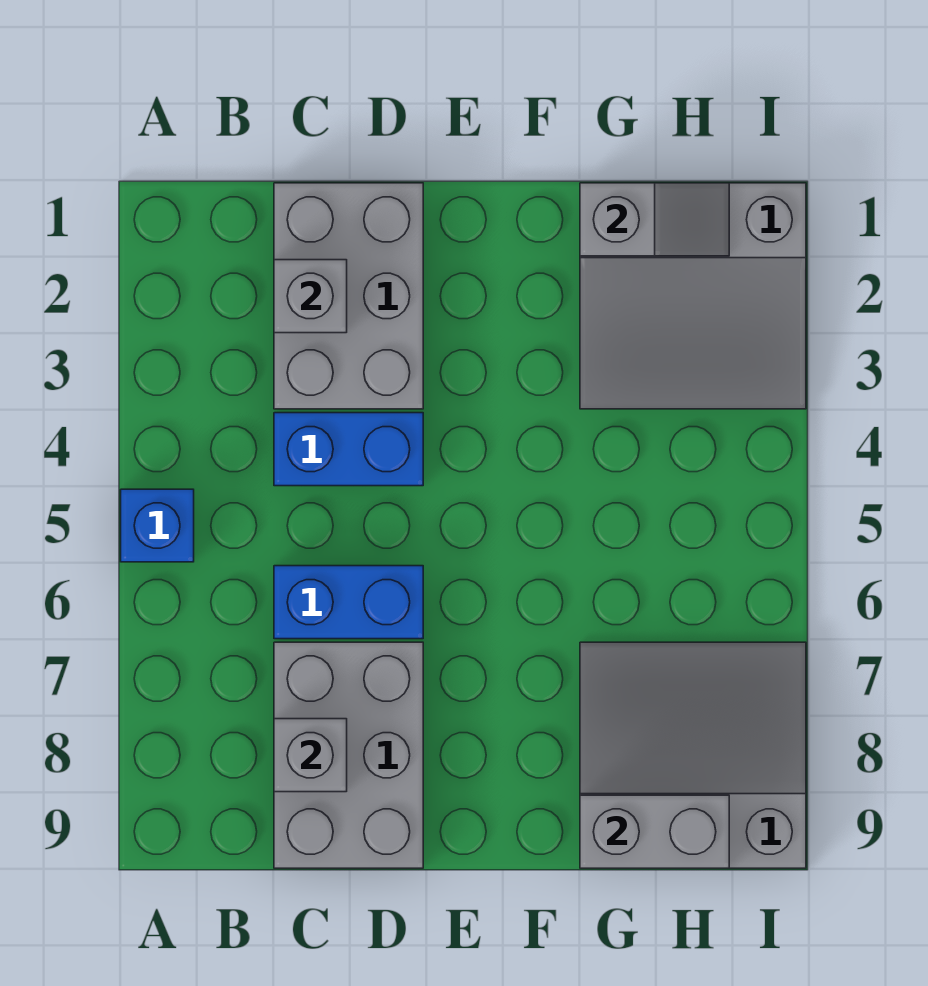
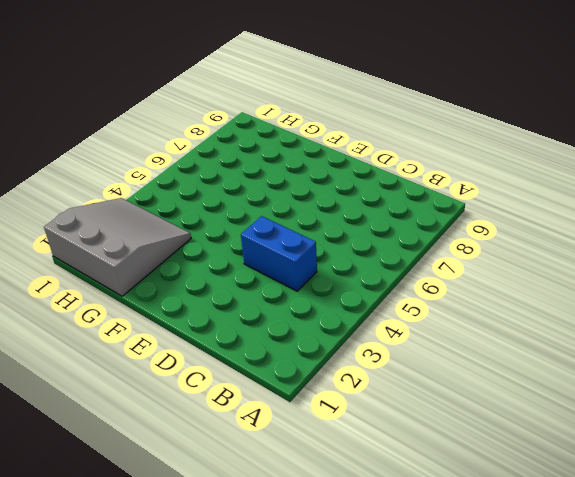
none -> blue 1x1 brick [121,489,194,562]
none -> grey 2x3 brick [274,183,423,409]

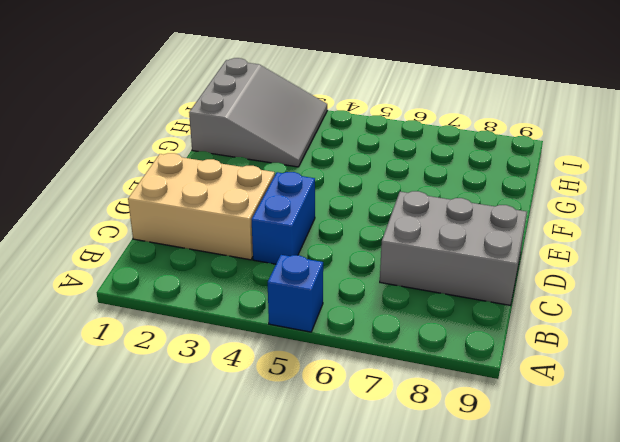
tan 2x3 brick [128,153,275,260] -> grey 2x3 brick [274,183,423,409]
none -> blue 1x2 brick [274,566,423,639]
none -> grey 3x3 slope [580,642,806,868]

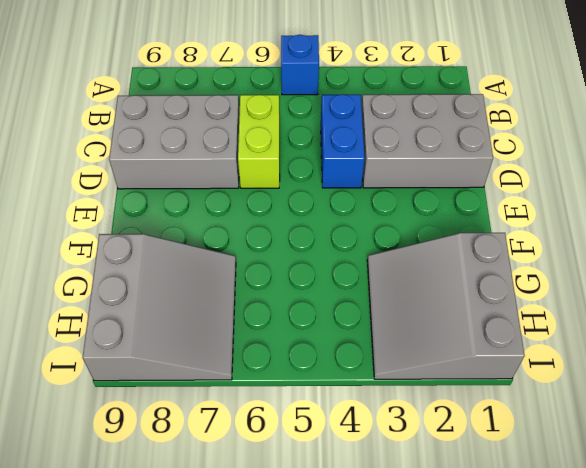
lime 1x2 brick [238,95,280,188] -> blue 1x2 brick [274,566,423,639]
none -> grey 1x1 brick [274,260,347,333]
none -> grey 1x1 brick [274,719,347,792]

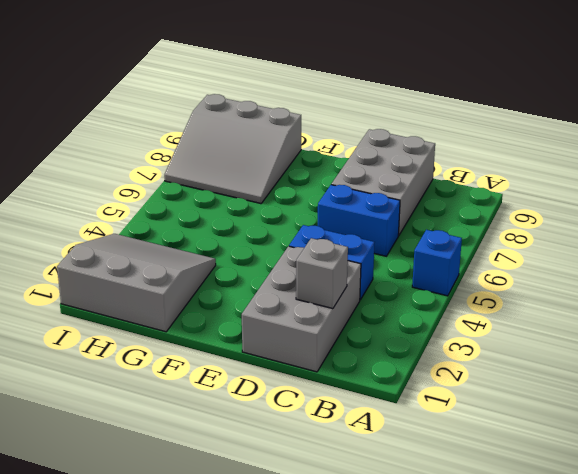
none -> grey 1x1 brick [274,719,347,792]
none -> grey 1x2 slope [580,183,729,256]

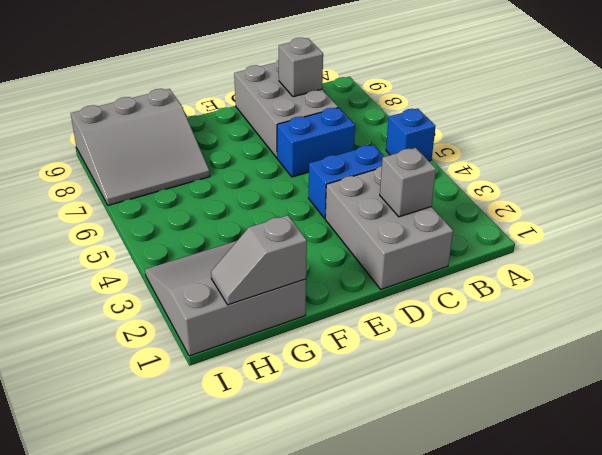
none -> grey 1x2 brick [580,795,729,868]

